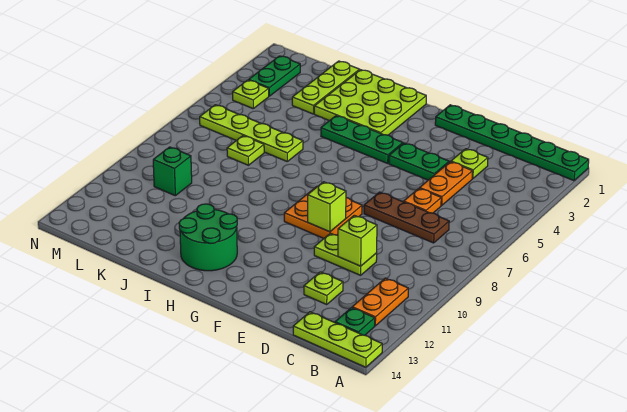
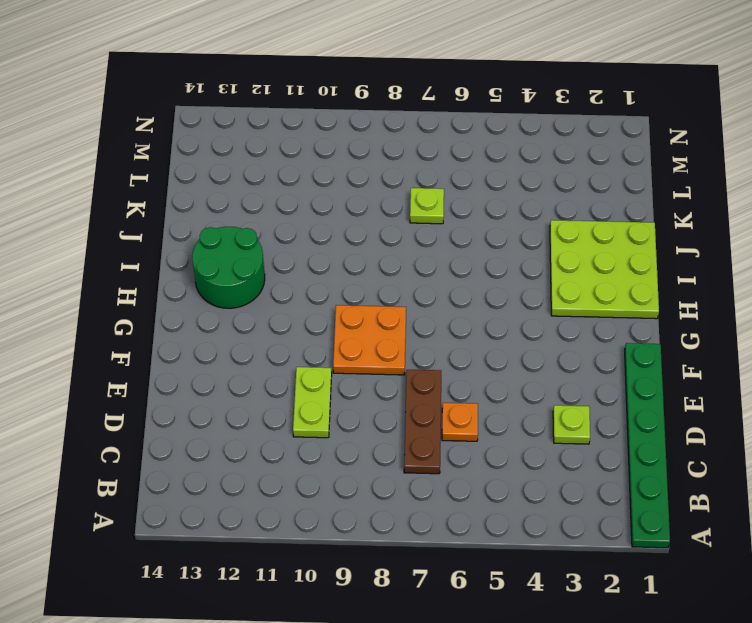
none -> lime 1x3 plate [293,312,382,367]
none -> orange 1x2 plate [352,278,408,326]
none -> green 1x1 plate [335,308,375,335]

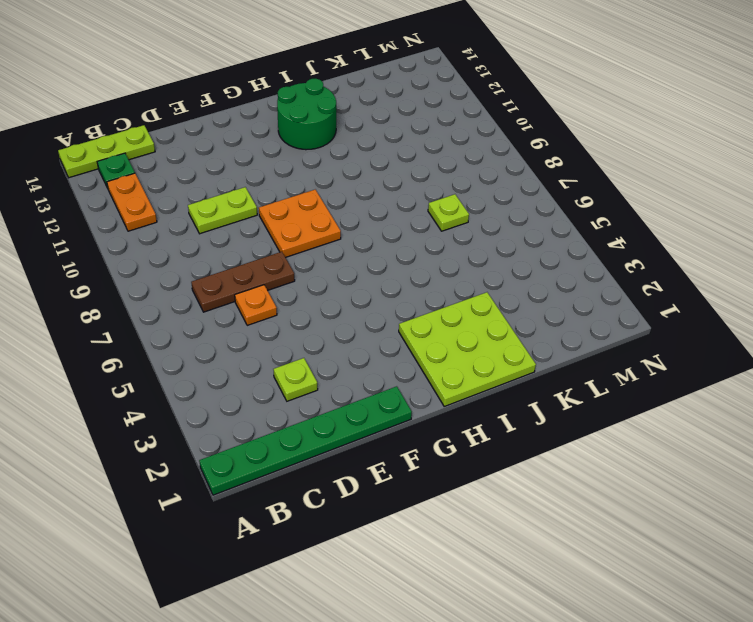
none -> orange 1x2 plate [420,162,472,205]
none -> lime 1x1 plate [304,272,343,304]
none -> green 1x2 plate [389,143,449,180]

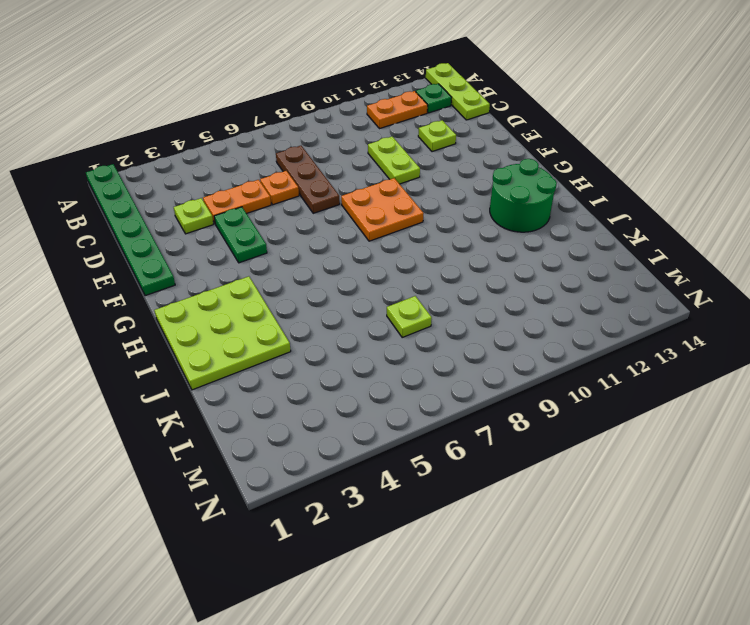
none -> green 1x3 plate [321,116,403,163]
none -> lime 1x4 plate [200,105,303,161]
none -> lime 1x3 plate [292,61,360,114]

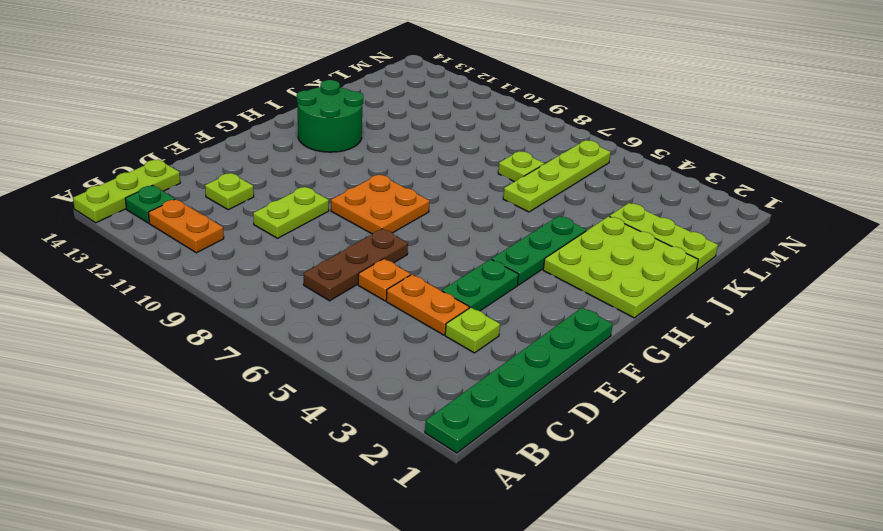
none -> green 1x1 brick [153,147,192,196]
none -> green 1x2 plate [249,56,300,96]
none -> lime 1x1 plate [233,80,269,108]

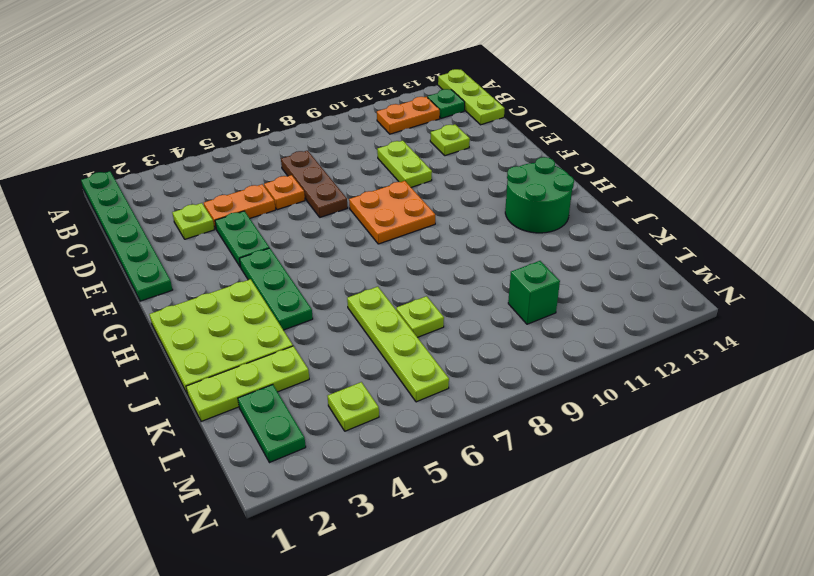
green 1x2 plate [238,385,306,463] -> green 1x2 plate turned to [249,56,300,96]
none -> lime 1x1 brick [338,215,377,266]
none -> lime 1x1 brick [308,182,346,232]

